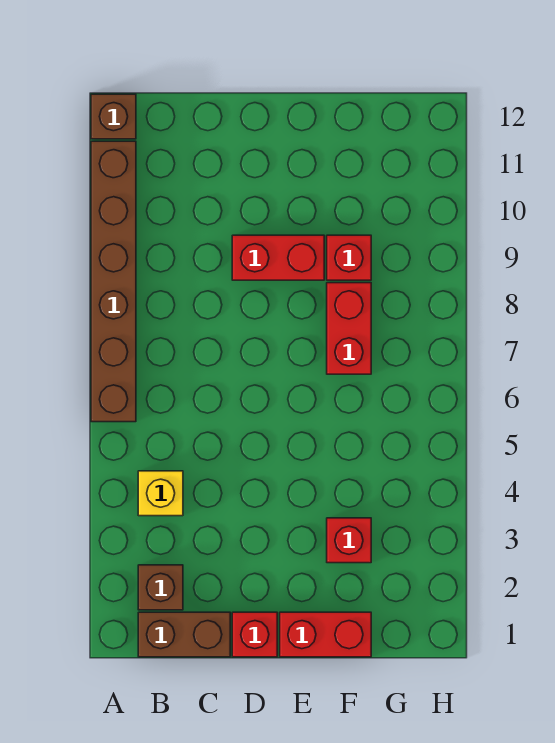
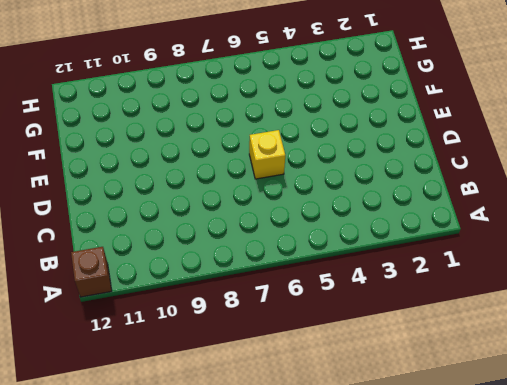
yellow 1x1 brick [249,130,285,179] -> yellow 1x1 brick moved to [138,471,183,516]
none -> brown 1x6 brick [91,141,136,422]
none -> brown 1x2 brick [138,612,230,657]

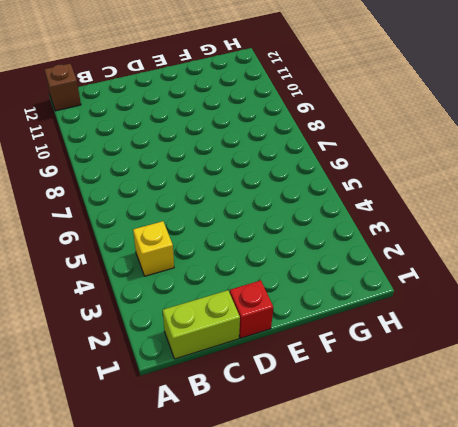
lime 1x2 brick [163,290,240,359] -> brown 1x2 brick [138,612,230,657]
none -> brown 1x6 brick [91,141,136,422]
none -> brown 1x1 brick [138,565,183,610]

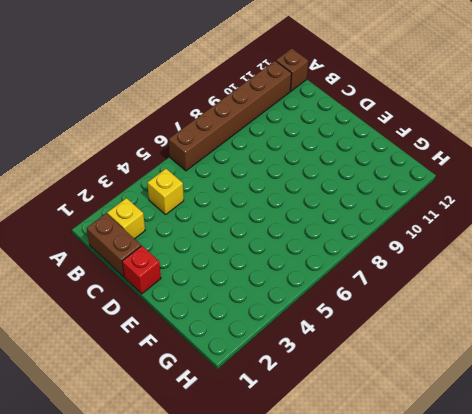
yellow 1x1 brick [107,198,145,239] -> brown 1x1 brick [138,565,183,610]
none -> red 1x2 brick [232,235,324,280]
none -> red 1x2 brick [280,612,371,657]

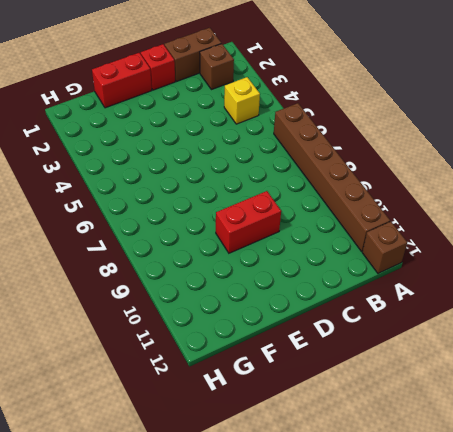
none -> red 1x1 brick [327,518,371,563]
none -> red 1x2 brick [327,283,371,374]

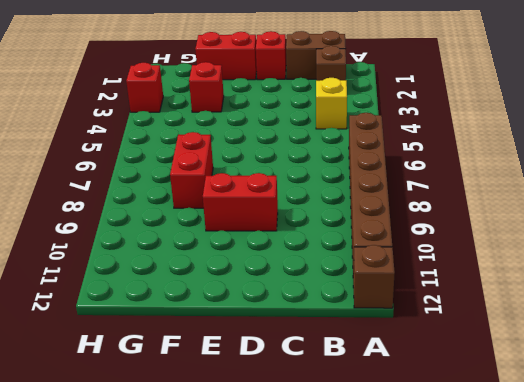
red 1x1 brick [126,63,163,112] -> red 1x1 brick moved to [327,235,371,280]

